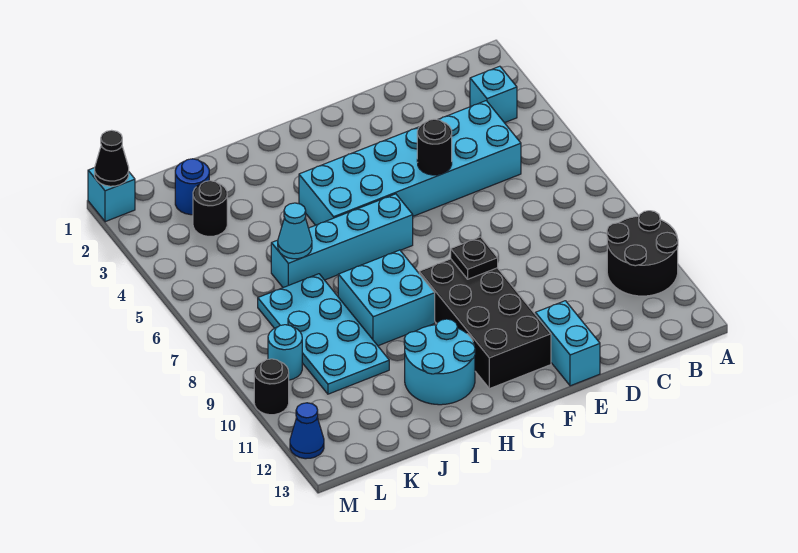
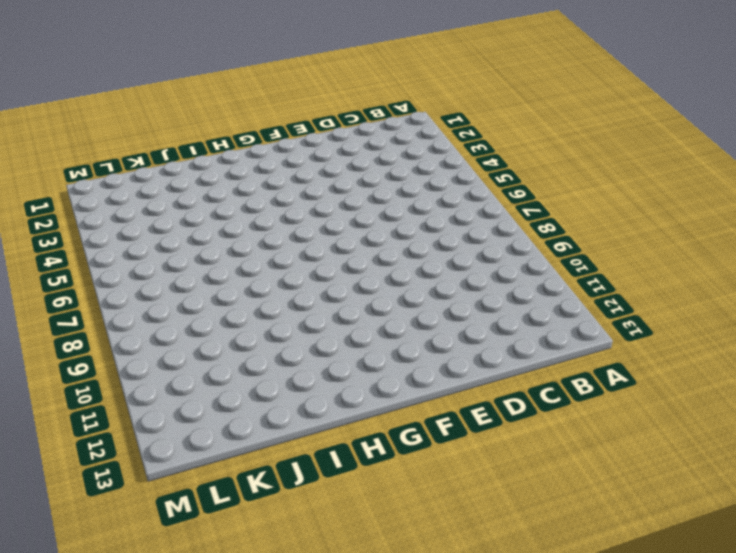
none -> black 2x2 round brick [607,211,678,296]
none -> cyan 1x1 brick [470,66,517,123]
none -> cyan 2x6 brick [299,101,521,225]

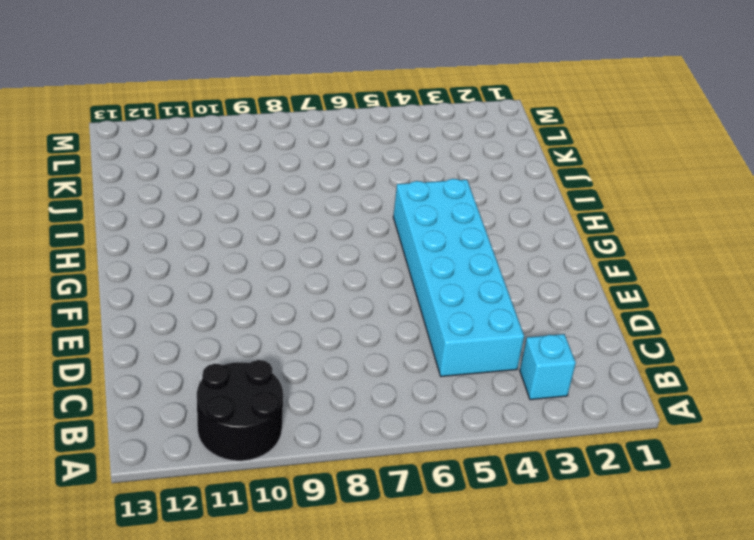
none -> cyan 1x2 brick [535,301,600,386]
none -> black 2x4 brick [419,259,551,389]
none -> cyan 1x4 brick [271,194,413,288]

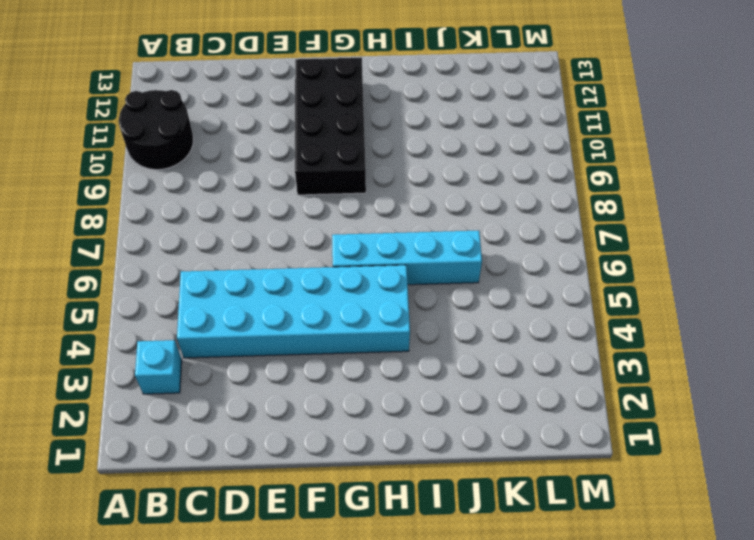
none -> cyan 1x2 brick [535,301,600,386]
none -> cyan 2x2 brick [338,250,435,346]
none -> cyan 2x2 round brick [404,319,475,405]

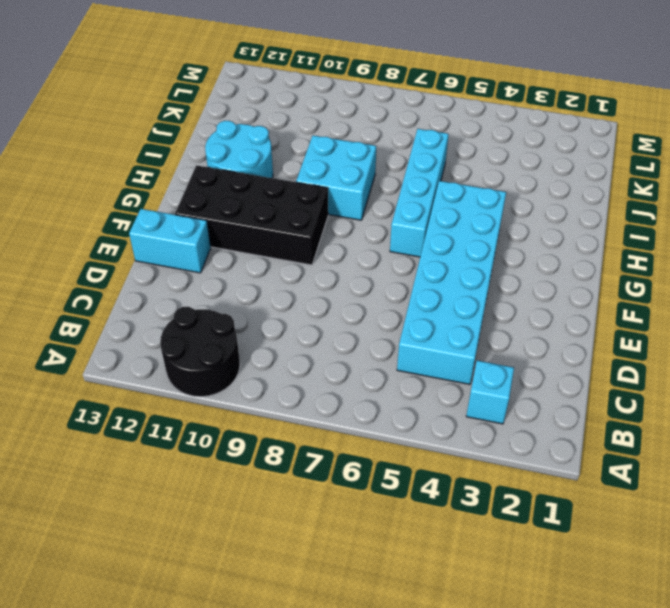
none -> cyan 2x4 plate [258,274,389,394]
none -> blue 1x1 round brick [175,159,209,215]
none -> black 1x1 round brick [193,181,227,236]

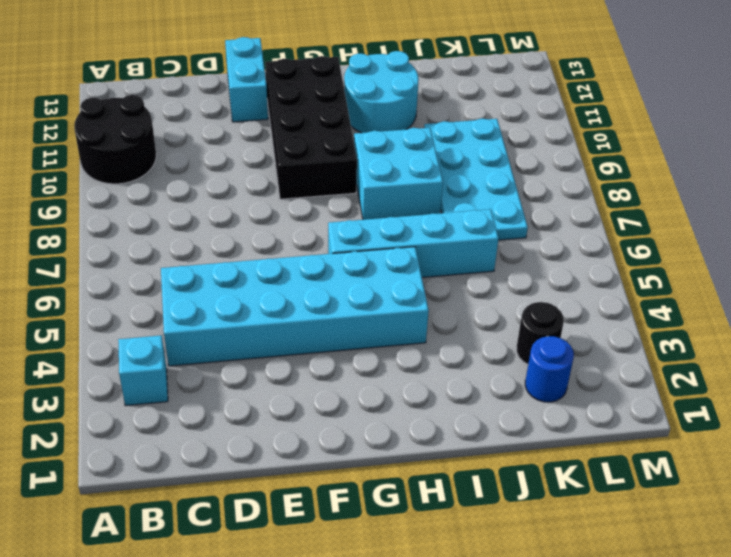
none -> cyan 1x1 round brick [268,325,302,380]
none -> cyan 1x1 brick [88,168,135,222]
none -> black 1x1 round brick [254,359,289,415]

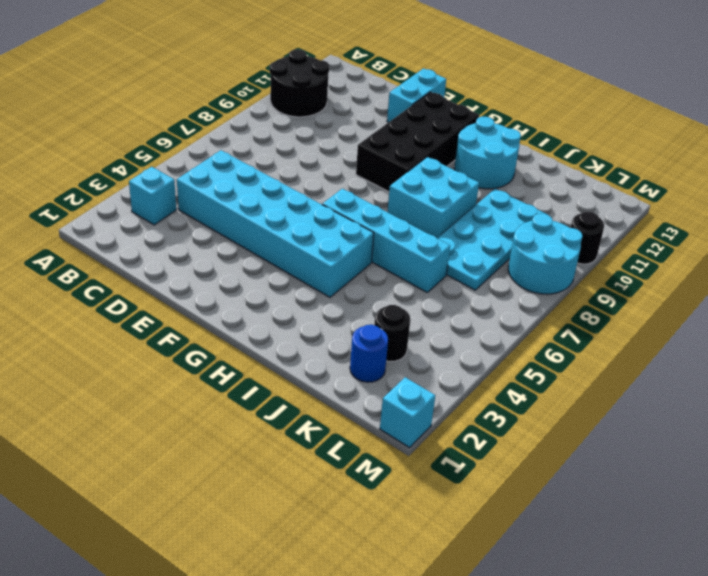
cyan 2x2 round brick [508,213,583,294] -> cyan 1x1 round brick [268,325,302,380]
none -> blue 1x1 cone [290,403,324,459]
none -> black 1x1 round brick [417,119,452,175]
none -> black 1x1 plate [451,237,498,279]

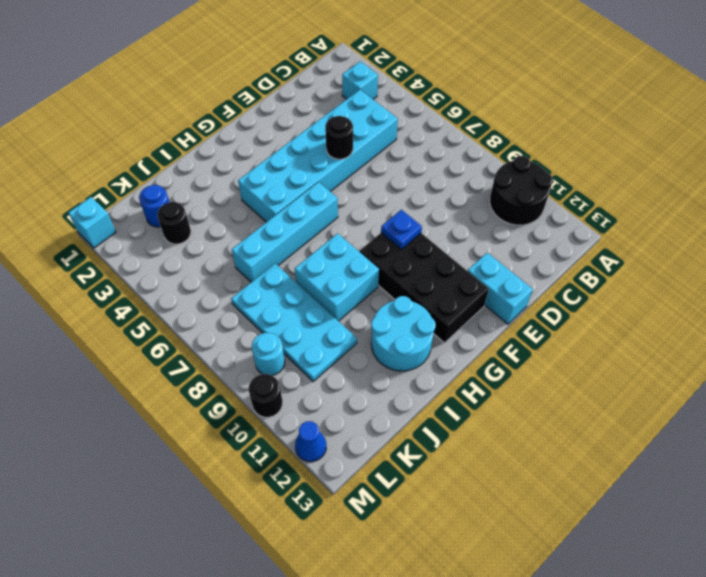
blue 1x1 plate [381,210,422,249] -> black 1x1 plate [451,237,498,279]
none -> cyan 1x1 cone [278,203,312,259]
none -> black 1x1 cone [95,130,129,186]

